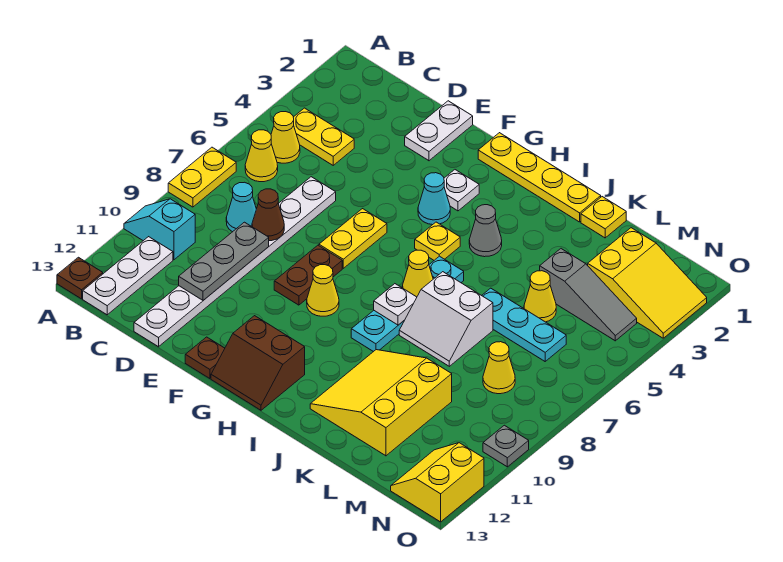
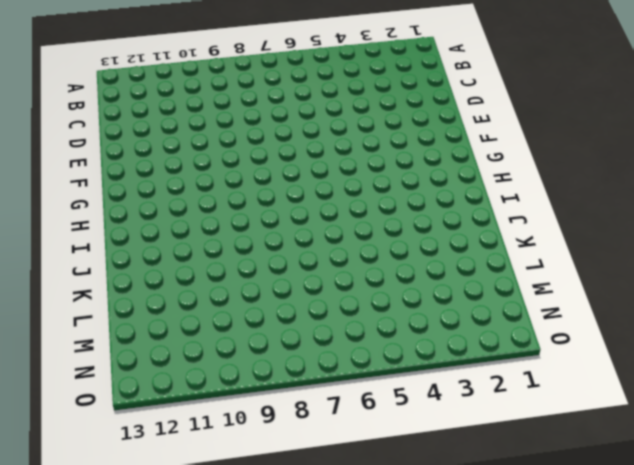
none -> yellow 1x2 plate [168,147,236,207]
none -> cyan 1x2 slope [124,199,195,260]
none -> brown 1x1 plate [57,257,103,299]
none -> yellow 1x2 plate [293,108,354,165]

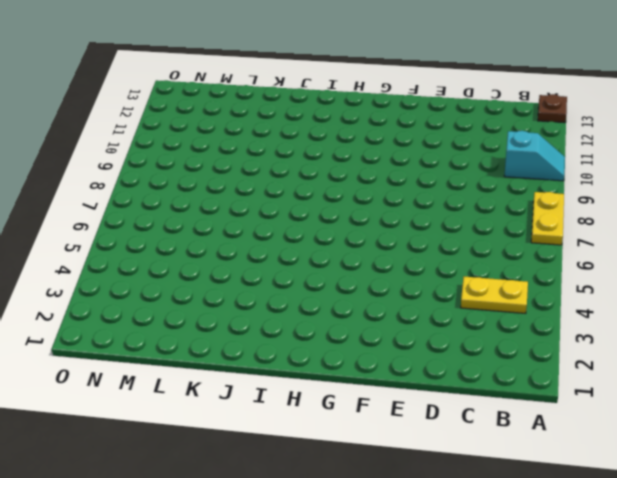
none -> yellow 1x1 cone [271,112,300,163]
none -> yellow 1x1 cone [245,130,278,182]
none -> white 1x3 plate [83,237,173,315]
none -> cyan 1x1 cone [226,182,256,232]

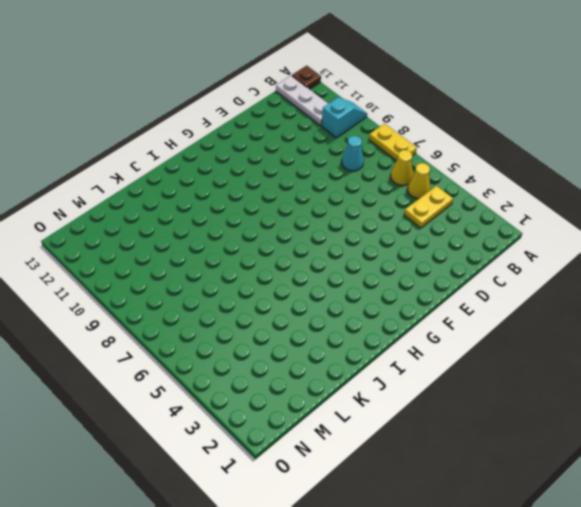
none -> white 1x8 plate [134,177,336,347]
none -> white 1x2 plate [405,101,473,161]
none -> yellow 1x2 plate [319,209,387,268]
none -> brown 1x2 plate [274,245,342,305]

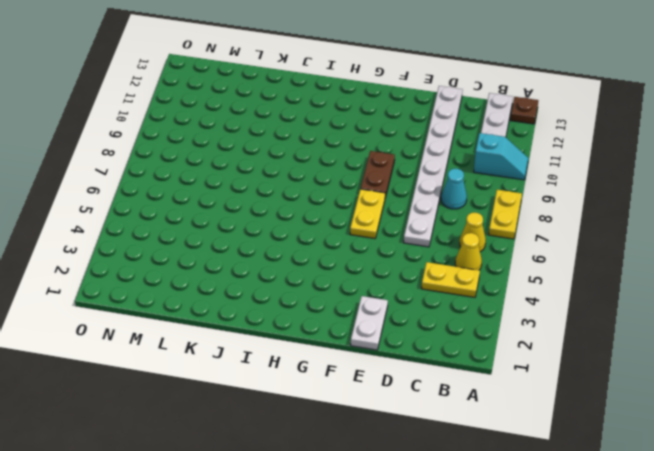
none -> brown 1x1 plate [185,337,225,379]
none -> yellow 1x4 plate [478,133,601,222]
none -> white 1x1 plate [444,170,479,211]
none -> cyan 1x1 cone [418,173,450,225]

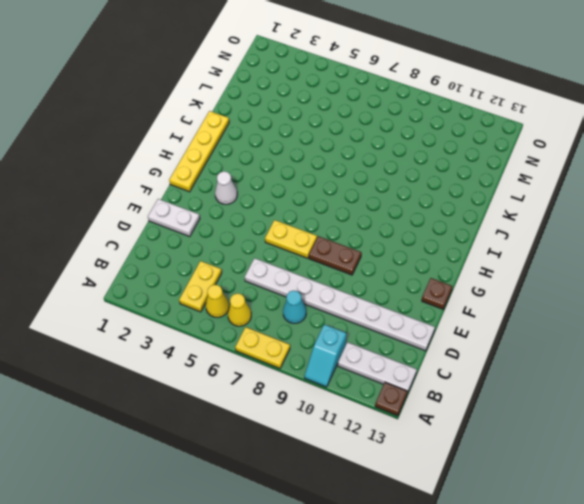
white 1x1 cone [215,171,237,204] -> white 1x1 plate [444,170,479,211]
none -> cyan 1x1 cone [418,173,450,225]
none -> yellow 1x1 cone [307,265,339,316]
none -> brown 2x2 slope [211,316,305,410]
none -> yellow 1x1 plate [415,222,460,260]

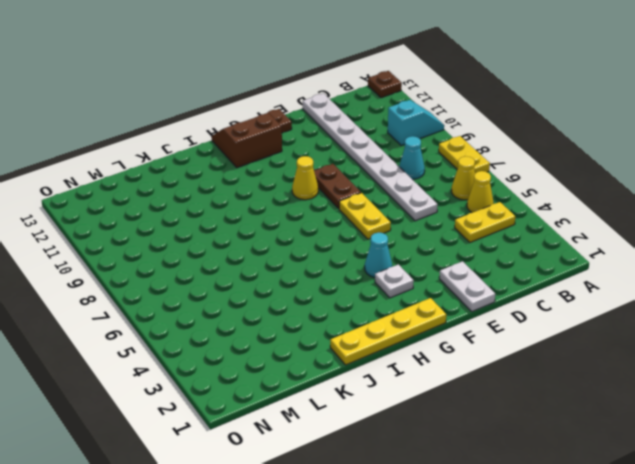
none -> white 1x3 plate [83,237,173,315]
none -> yellow 1x1 plate [415,222,460,260]
none -> grey 1x1 cone [469,205,502,257]
none -> cyan 1x4 plate [351,256,464,352]

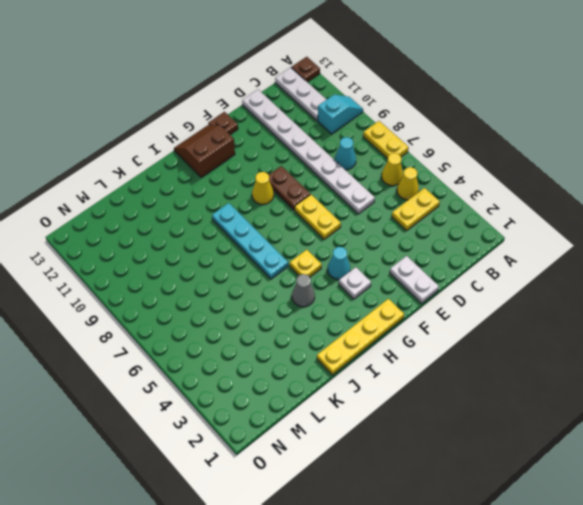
none -> white 2x2 slope [399,272,493,366]
none -> yellow 3x3 slope [310,350,452,456]
none -> yellow 1x1 plate [581,197,626,238]
none -> cyan 1x3 plate [482,288,566,361]

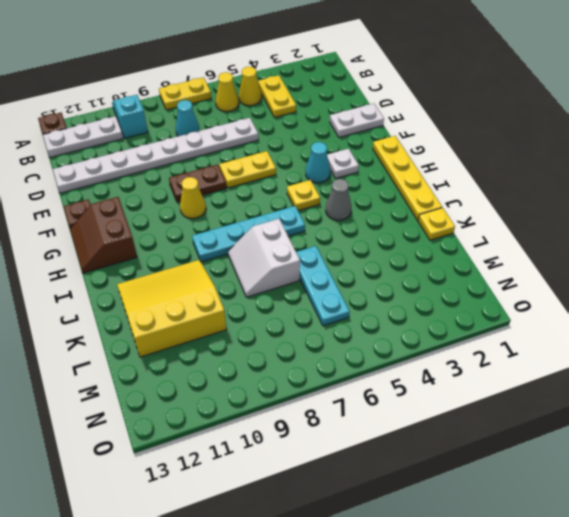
none -> grey 1x3 slope [540,249,637,341]
none -> yellow 1x1 cone [524,271,556,322]
none -> yellow 2x3 slope [588,228,707,338]
none -> yellow 1x1 cone [483,342,515,394]

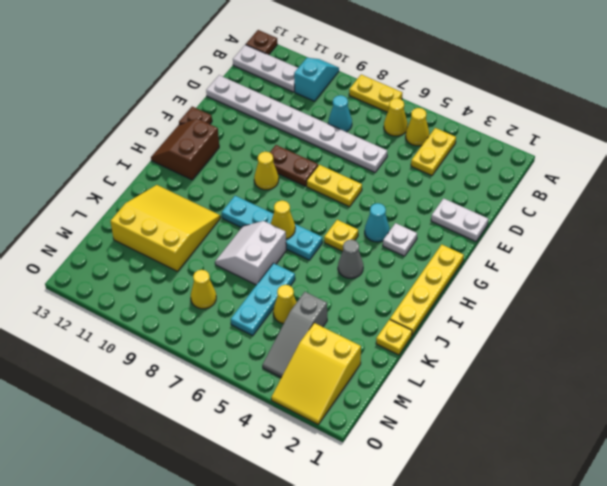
none -> yellow 2x2 slope [391,443,484,522]
none -> grey 1x1 plate [483,425,529,467]
none -> brown 1x1 cone [252,189,284,241]
none -> grey 1x3 plate [179,222,269,300]

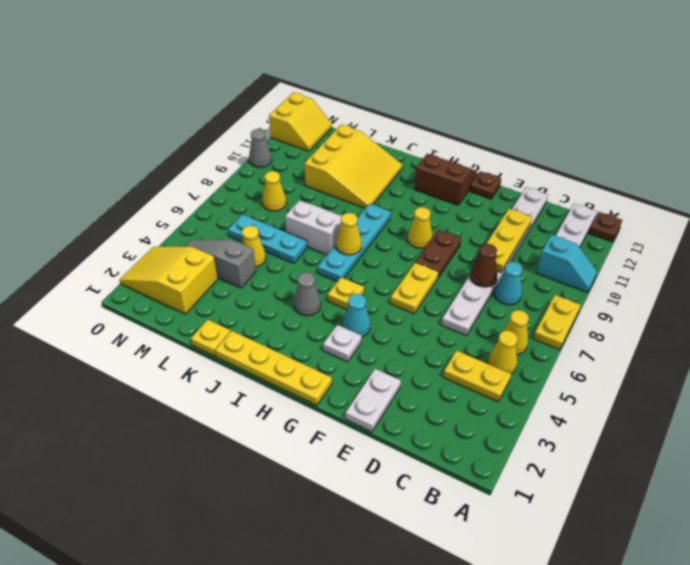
yellow 1x3 plate [486,209,532,273] -> grey 1x3 plate [179,222,269,300]
grey 1x1 cone [249,129,272,167] -> grey 1x1 plate [483,425,529,467]
none -> white 1x1 plate [374,284,417,325]

